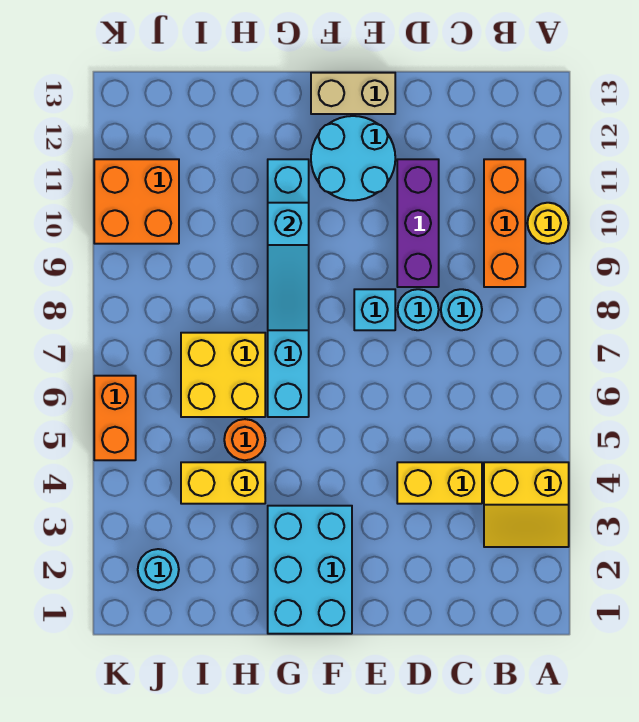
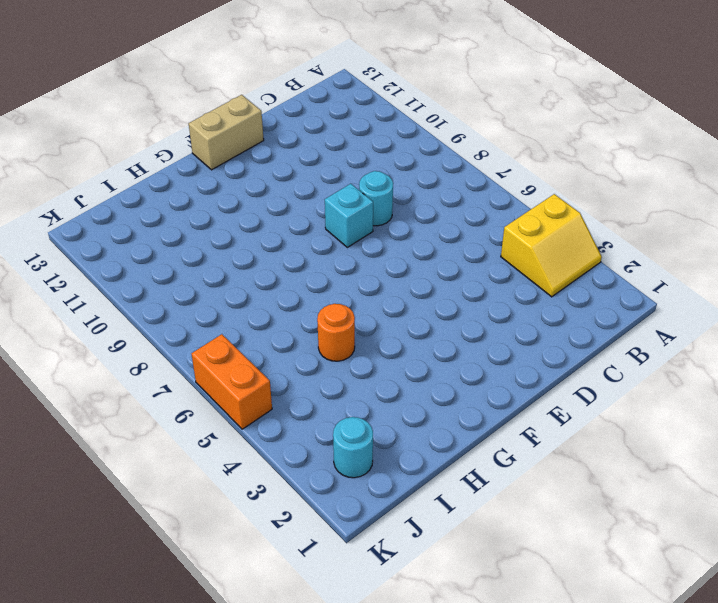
none -> yellow 1x1 round brick [527,203,569,244]
none -> orange 1x3 brick [484,159,525,287]
none -> yellow 1x2 brick [397,462,482,504]

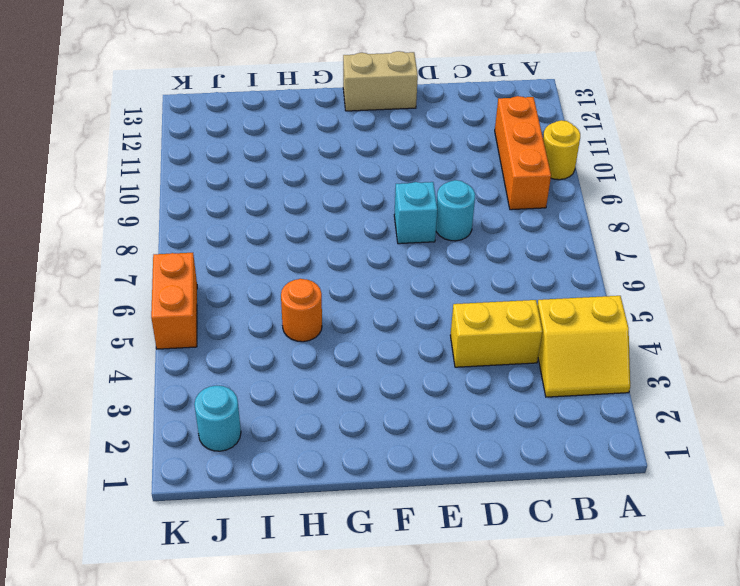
none -> cyan 1x1 round brick [441,289,482,330]
none -> purple 1x3 brick [397,159,439,287]
none -> cyan 2x2 round brick [311,116,395,200]

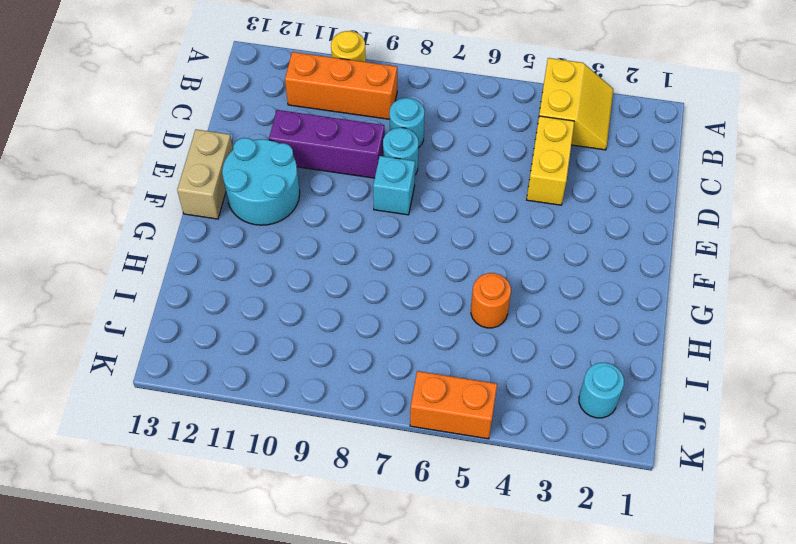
none -> cyan 2x3 brick [268,506,352,634]
none -> cyan 1x6 brick [268,159,309,417]
none -> yellow 1x2 brick [181,462,265,504]

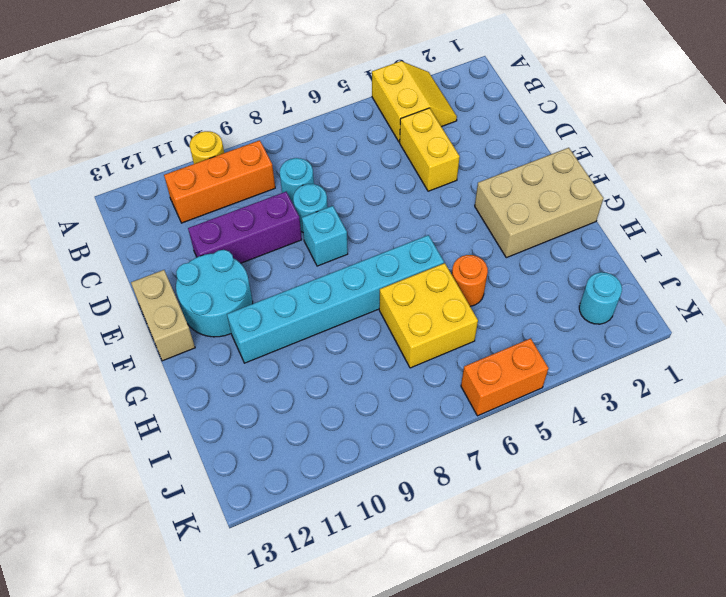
tan 2x3 brick [475,148,603,258] -> cyan 2x3 brick [268,506,352,634]
none -> yellow 1x2 brick [181,462,265,504]
none -> orange 2x2 brick [94,159,179,244]
none -> cyan 1x3 slope [268,203,309,330]

